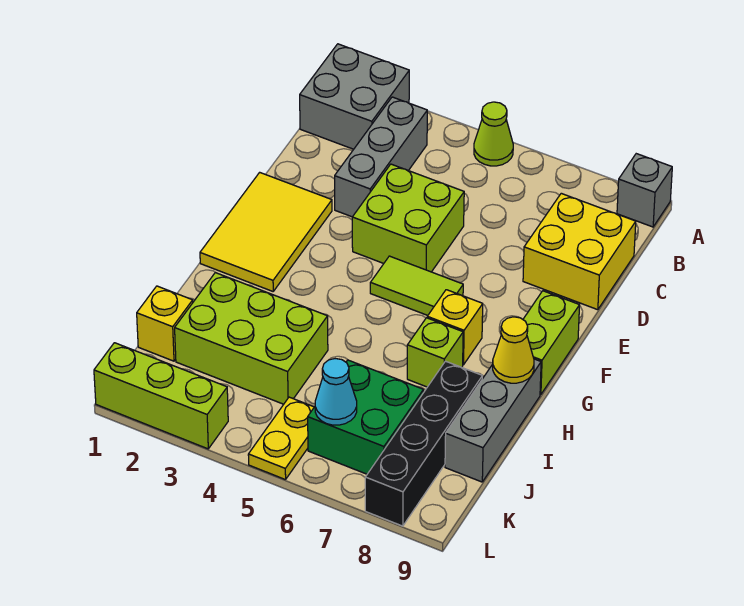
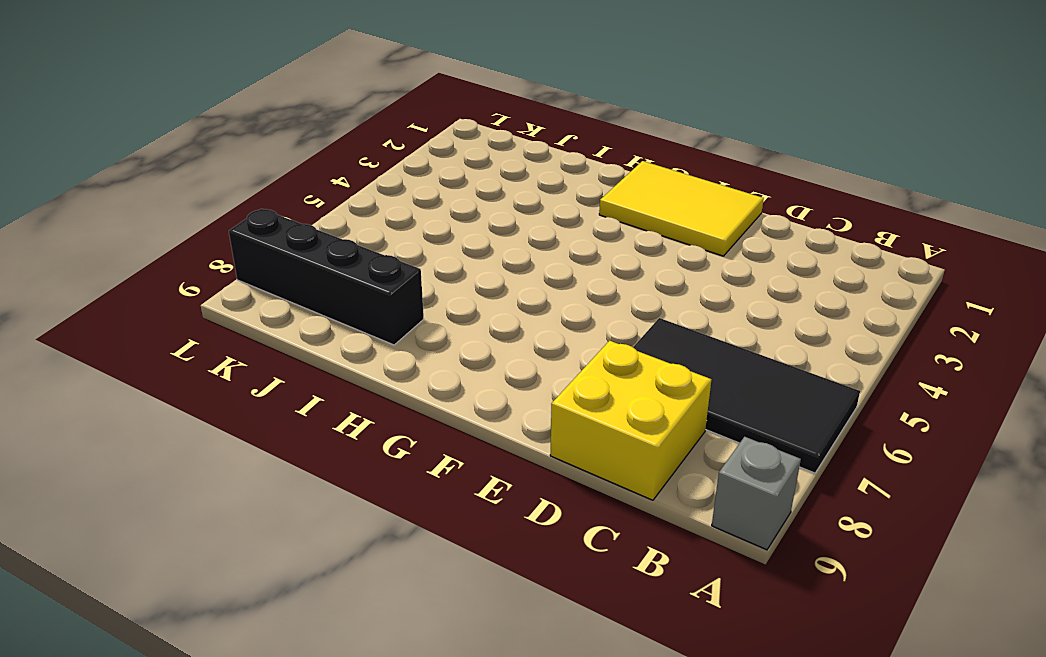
black 2x4 tile [633,318,860,473] -> none
none -> grey 2x2 brick [300,44,409,149]
none -> lime 1x1 cone [474,102,513,166]
none -> grey 1x3 brick [335,97,427,217]

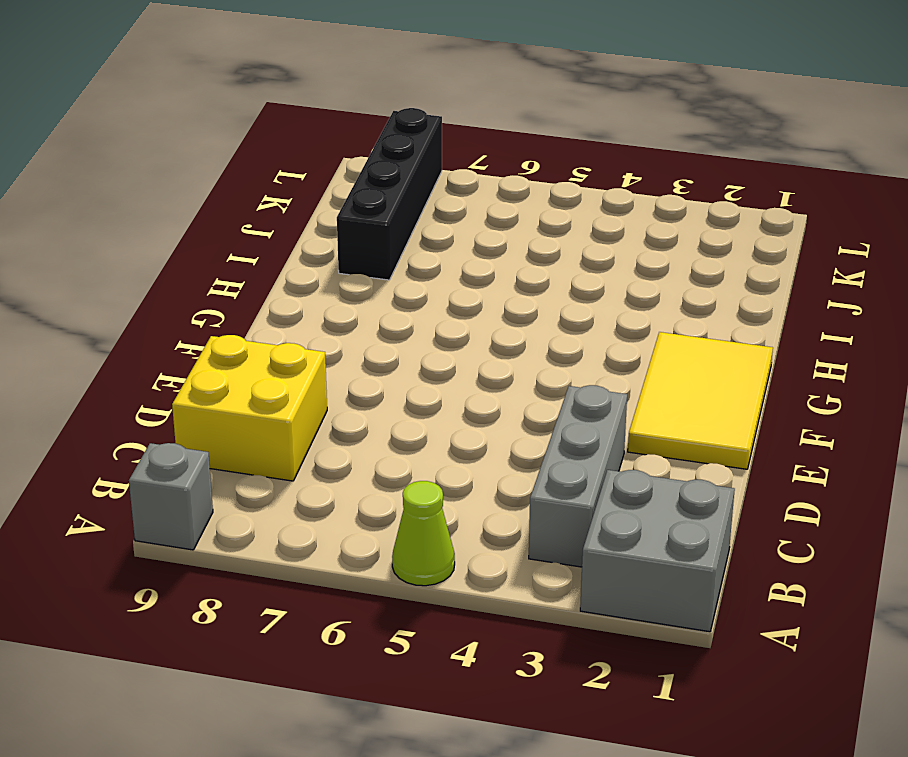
none -> lime 2x2 brick [352,164,464,272]
none -> lime 1x2 tile [370,256,463,315]
none -> lime 1x2 brick [523,291,580,395]

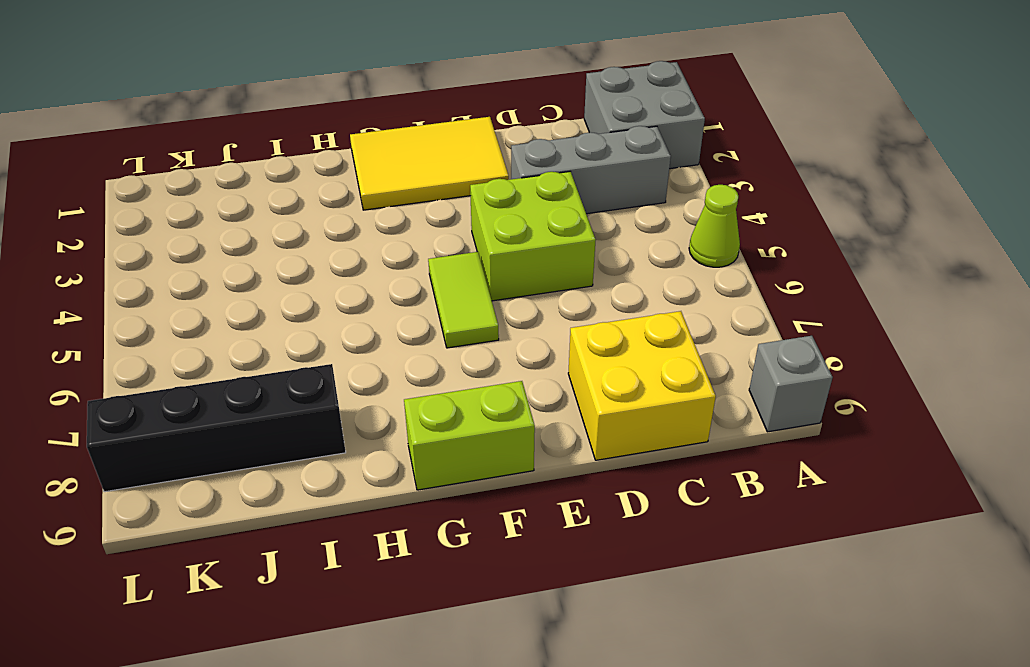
none -> yellow 1x1 brick [427,290,483,365]
none -> lime 1x1 brick [407,318,463,387]
none -> grey 1x3 brick [445,359,541,482]

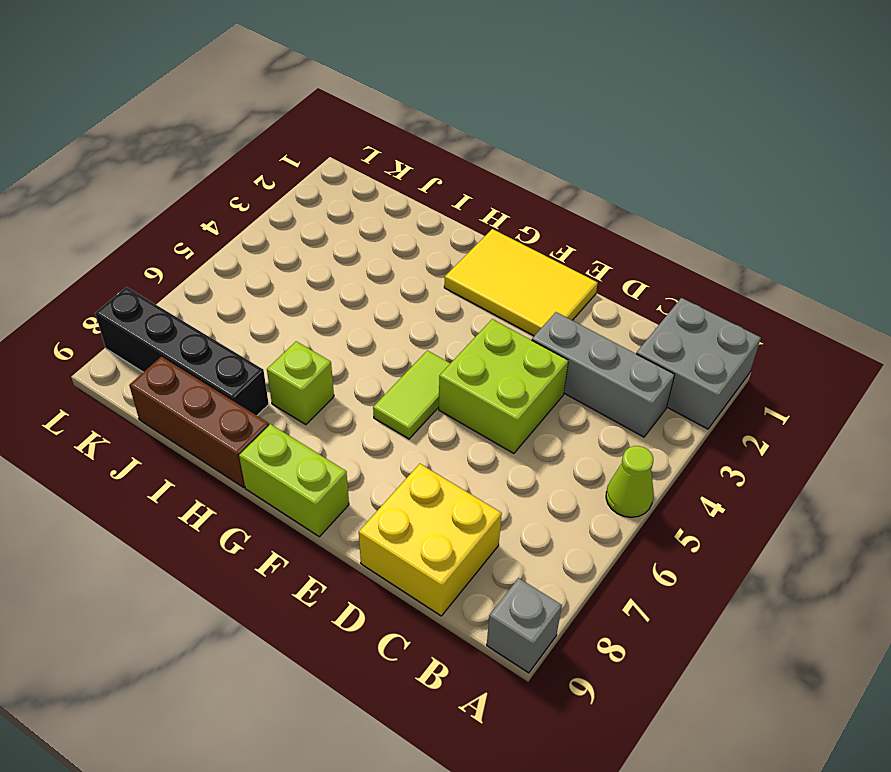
brown 1x3 brick [129,357,269,487] -> grey 1x3 brick [445,359,541,482]
none -> yellow 1x1 brick [427,290,483,365]
none -> lime 2x3 brick [175,273,328,404]
none -> yellow 1x1 brick [137,286,193,361]

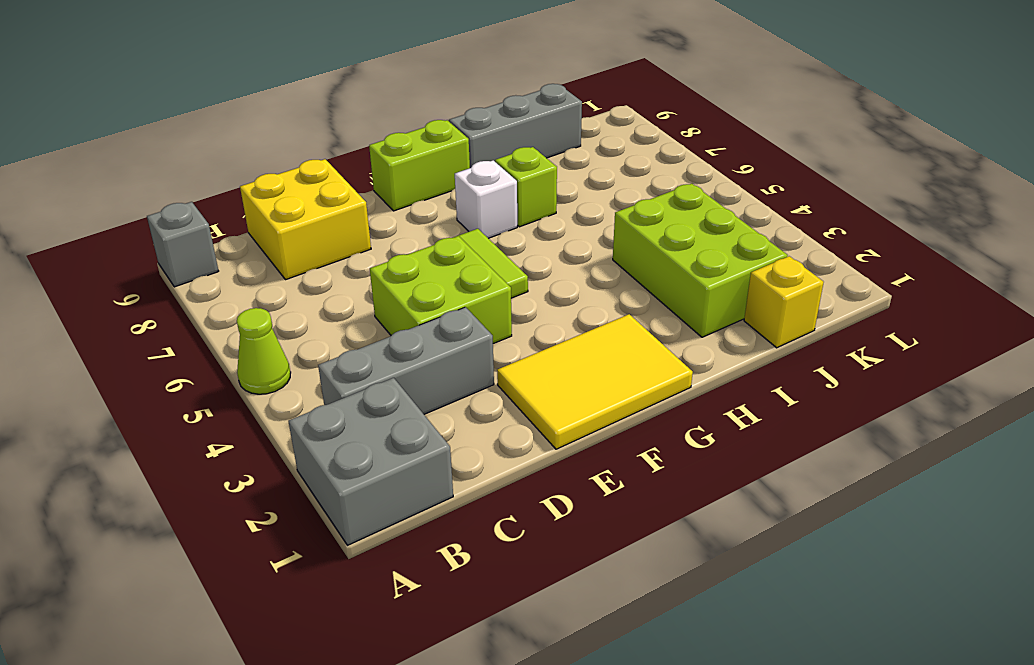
white 1x1 brick [455,160,517,238] -> yellow 1x1 brick [427,290,483,365]
none -> black 1x4 brick [365,361,482,526]
none -> green 2x2 brick [308,360,424,474]
none -> yellow 1x2 plate [248,397,314,480]

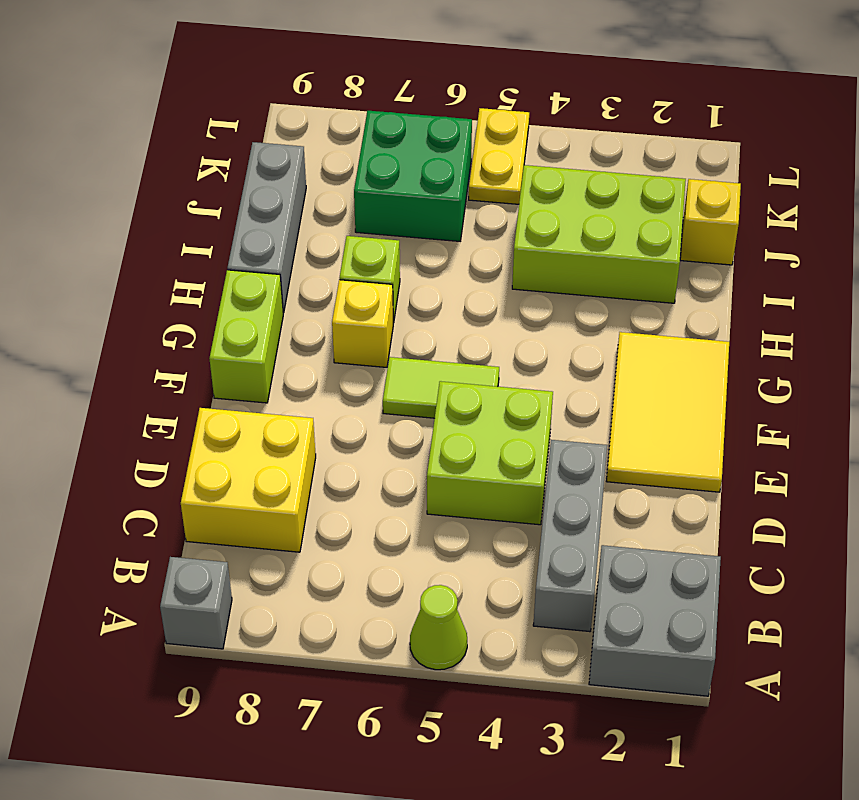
none -> black 1x4 brick [365,361,482,526]
none -> lime 1x3 brick [94,343,228,449]
none -> yellow 1x1 cone [493,317,534,383]

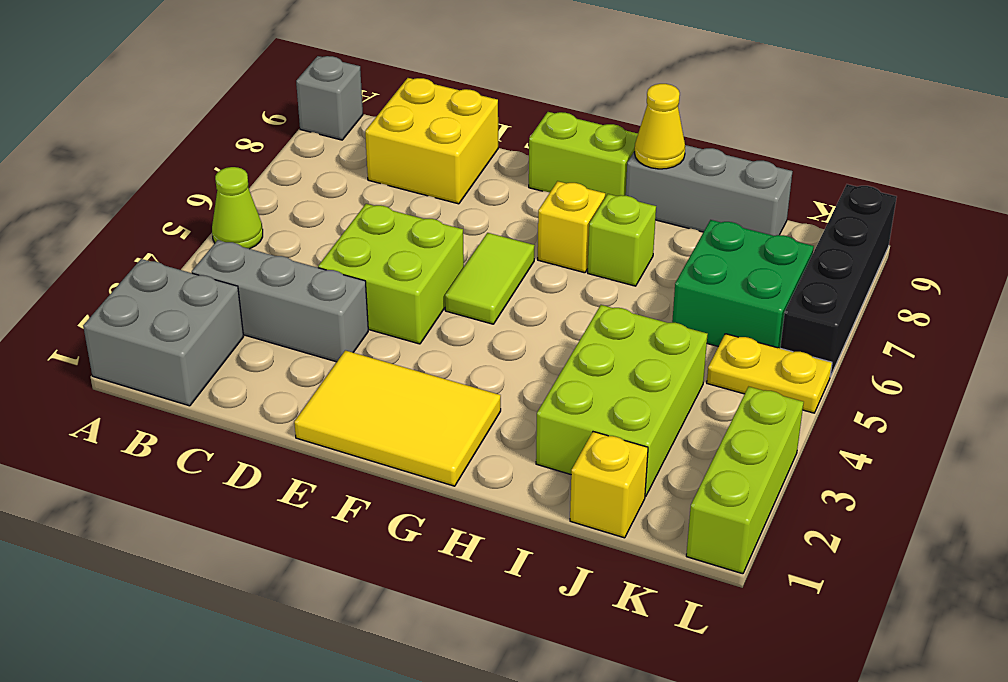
black 1x4 brick [780,184,897,377] -> black 1x4 brick turned to [365,361,482,526]
none -> cyan 1x1 cone [315,359,357,425]

